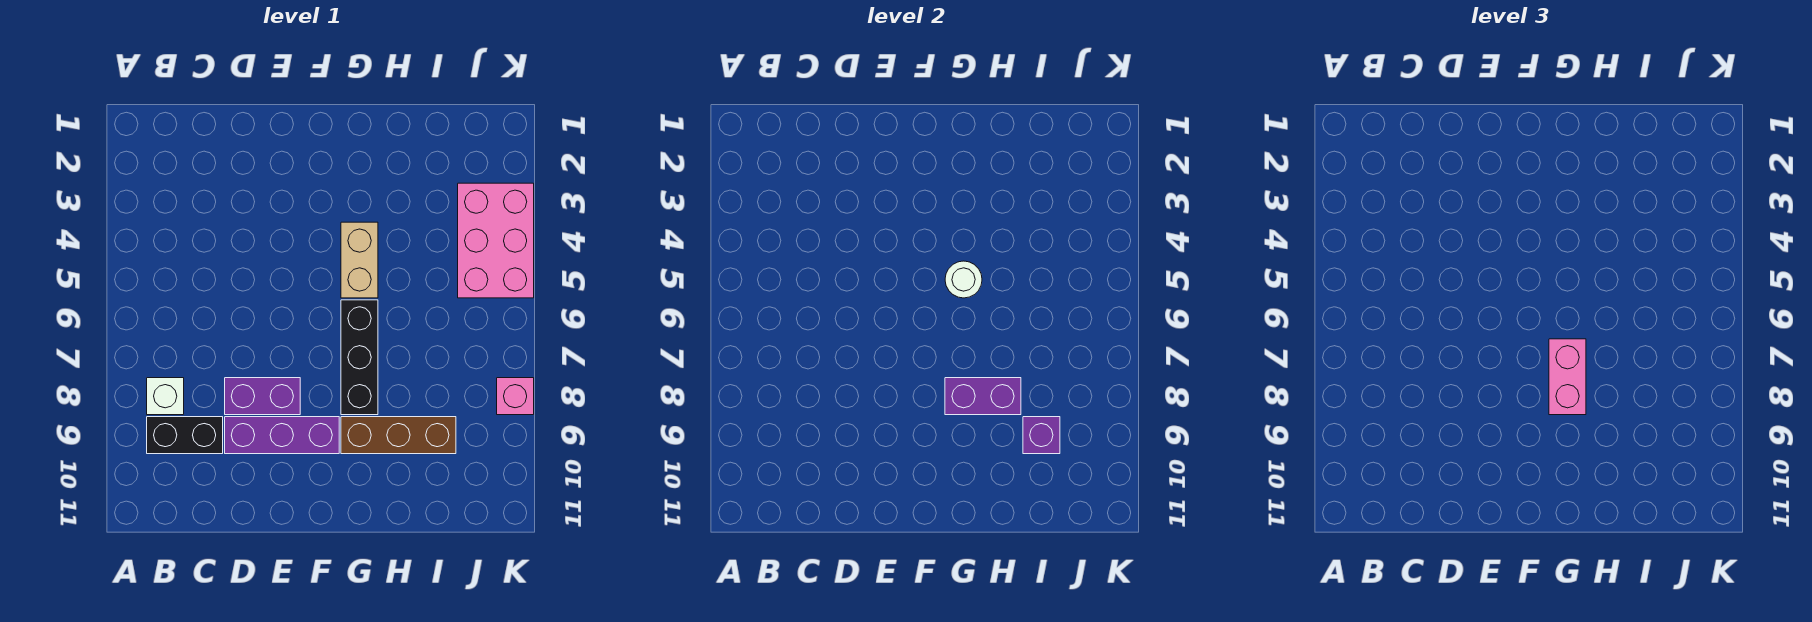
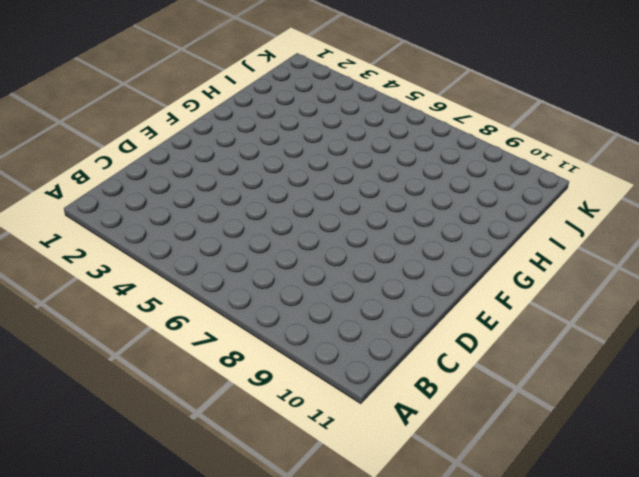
none -> white 1x1 brick [147,378,184,415]
none -> black 1x2 brick [147,417,223,454]
none -> purple 1x2 brick [225,378,300,415]

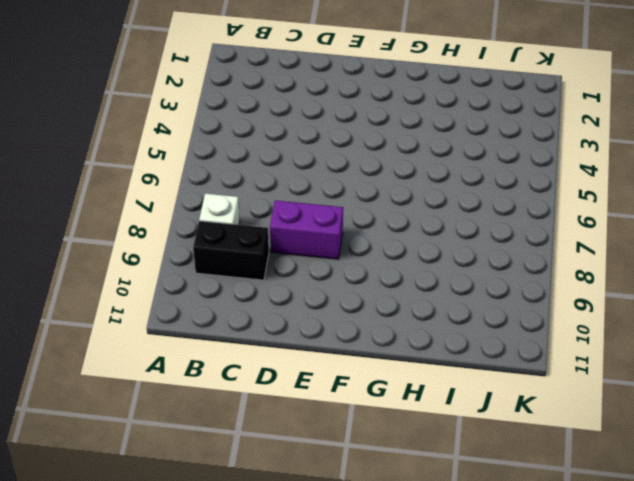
none -> purple 1x3 brick [225,417,339,454]
none -> tan 1x2 brick [341,222,378,298]
none -> black 1x3 brick [341,300,378,415]

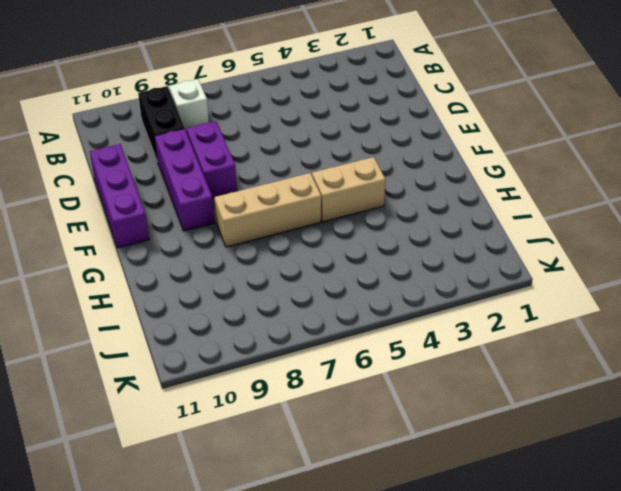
purple 1x3 brick [90,144,149,248] -> none
tan 1x3 brick [214,173,321,247] -> black 1x3 brick [341,300,378,415]
none -> brown 1x3 brick [341,417,456,454]
none -> pink 2x3 brick [458,183,534,298]
none -> pink 1x1 brick [497,378,534,415]

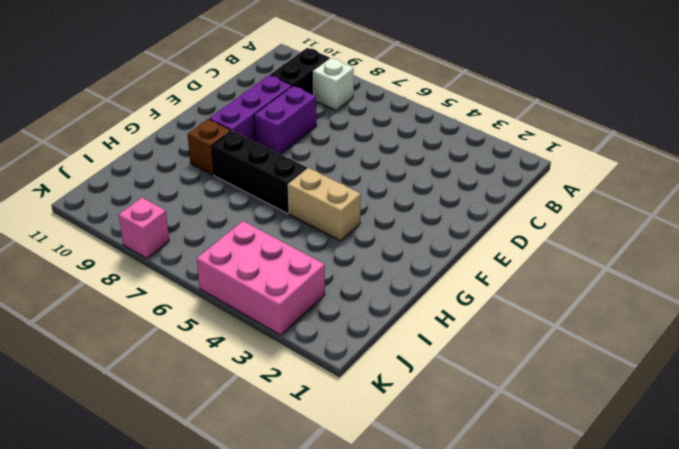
brown 1x1 brick [187,119,231,175] -> brown 1x3 brick [341,417,456,454]
none -> white 1x1 round brick [945,261,982,298]
none -> purple 1x2 brick [945,378,1021,415]
none -> purple 1x1 brick [1023,417,1060,454]

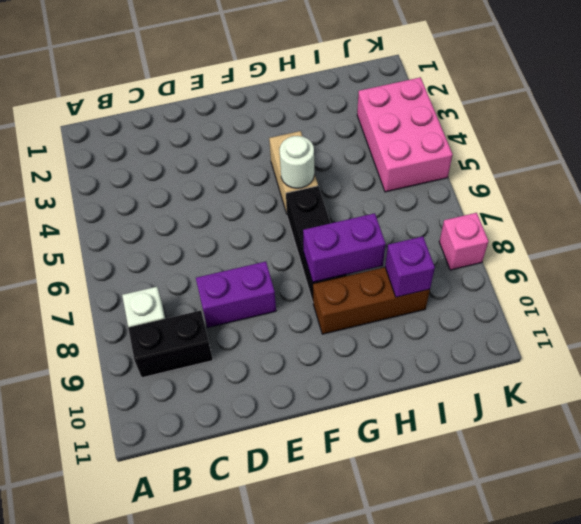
none -> purple 1x3 brick [225,417,339,454]
none -> pink 1x2 brick [1549,339,1586,415]

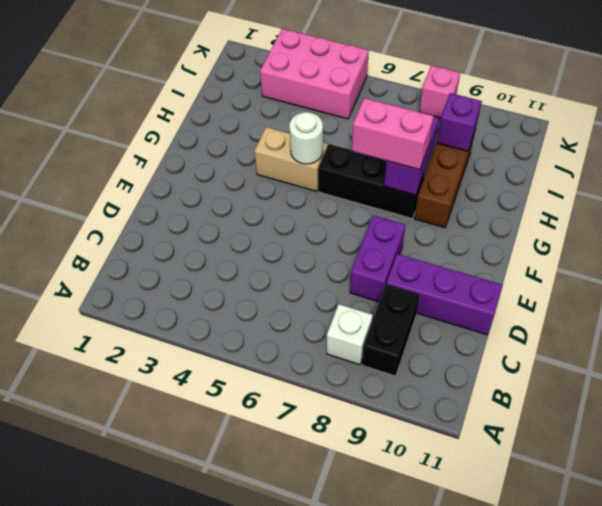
purple 1x3 brick [386,254,503,335] -> purple 1x3 brick turned to [225,417,339,454]

